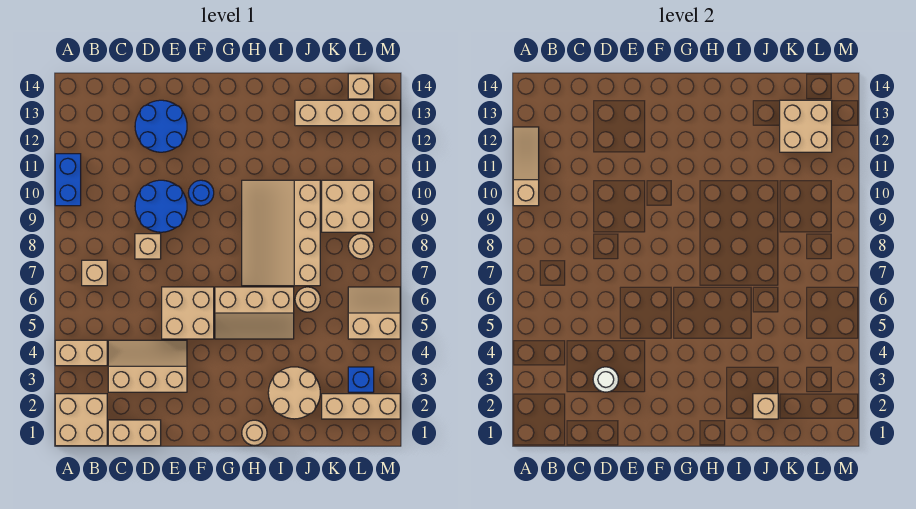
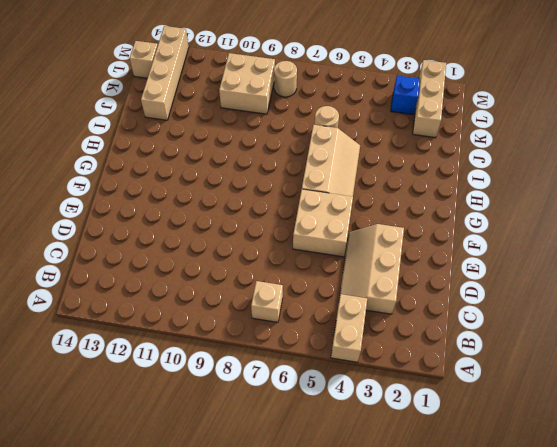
none -> tan 2x2 brick [55,394,107,446]
none -> blue 1x2 brick [55,154,81,206]
none -> tan 1x2 brick [108,420,161,446]

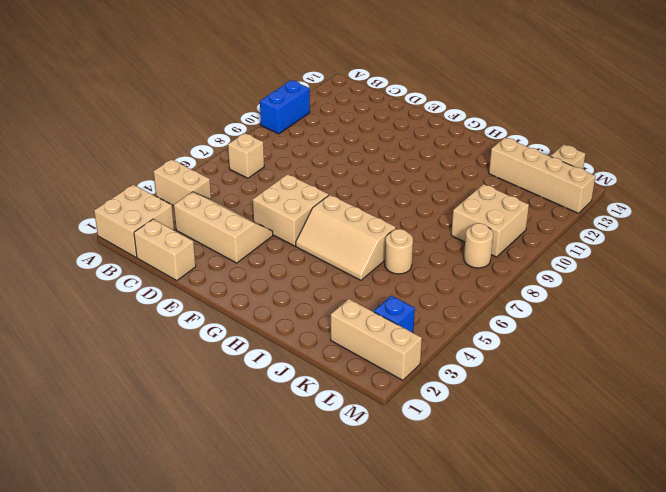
none -> tan 1x1 brick [135,234,161,259]
none -> blue 2x2 round brick [135,180,187,232]
none -> blue 2x2 round brick [135,100,187,152]

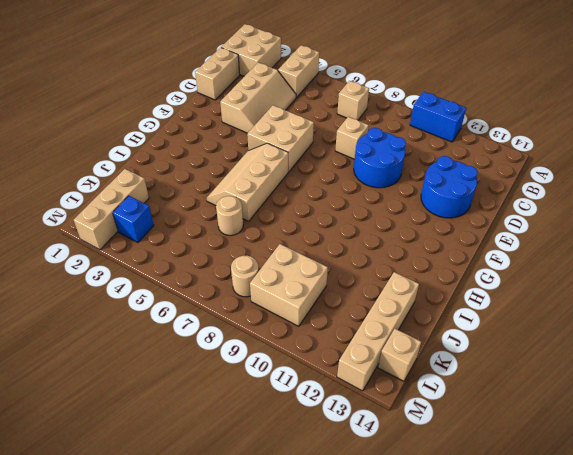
none -> blue 1x1 round brick [189,180,214,206]
none -> tan 1x1 round brick [242,420,267,445]
none -> tan 3x4 slope [242,180,320,286]

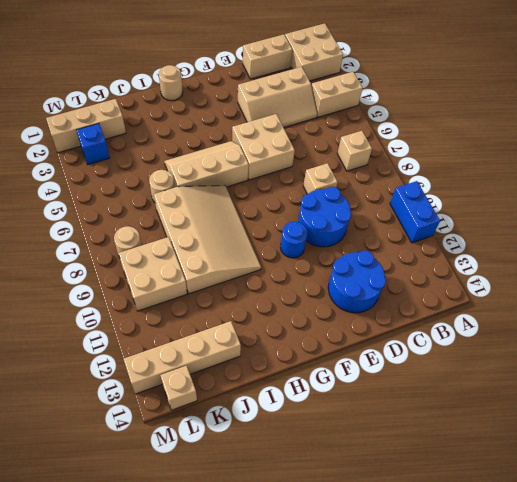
none -> tan 2x2 round brick [268,367,320,419]
none -> tan 2x2 slope [348,287,400,339]
none -> tan 1x3 slope [513,127,539,206]

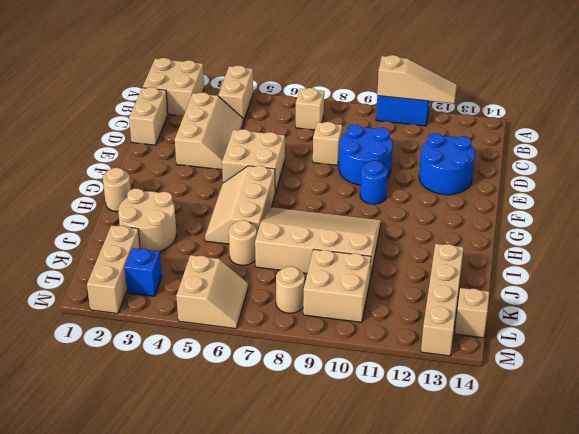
none -> white 1x1 round brick [593,367,618,392]
none -> tan 1x1 brick [753,394,778,419]
none -> tan 2x2 brick [780,100,832,152]

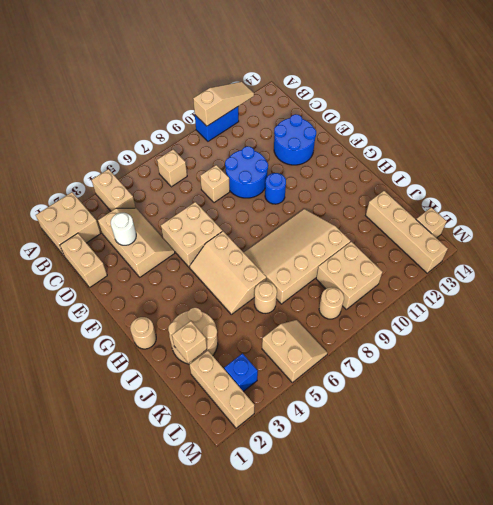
none -> tan 2x2 brick [780,100,832,152]

